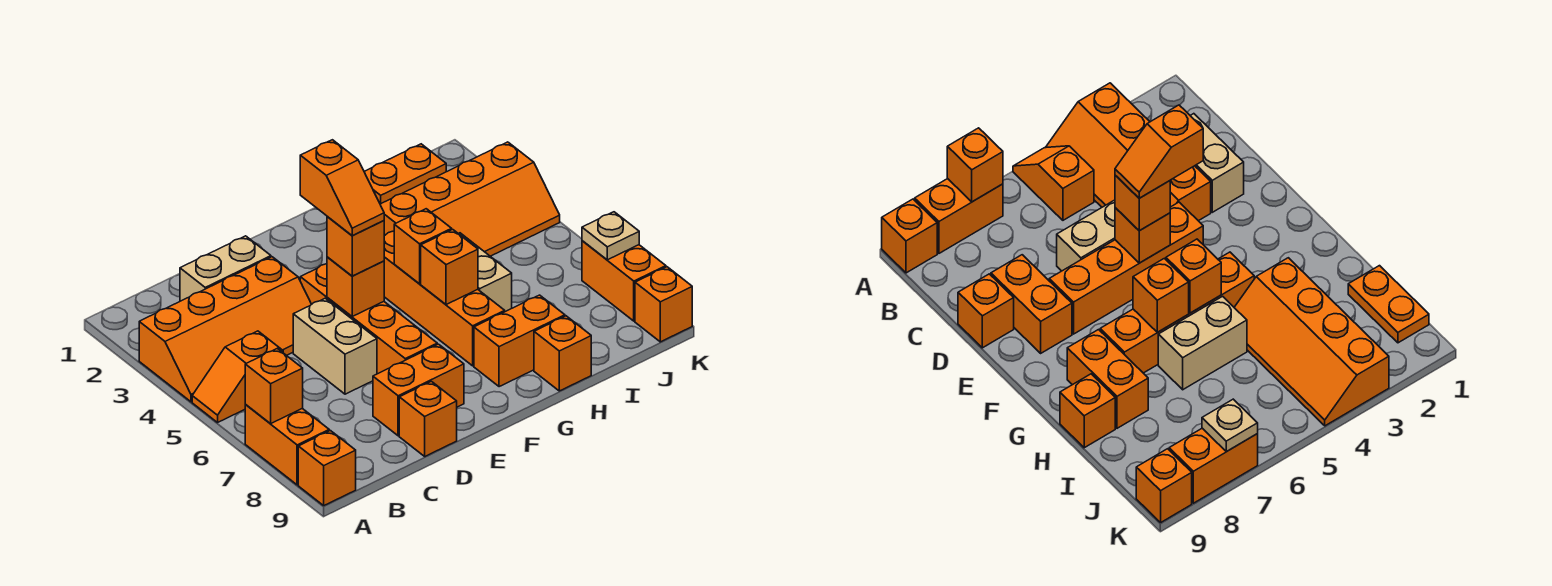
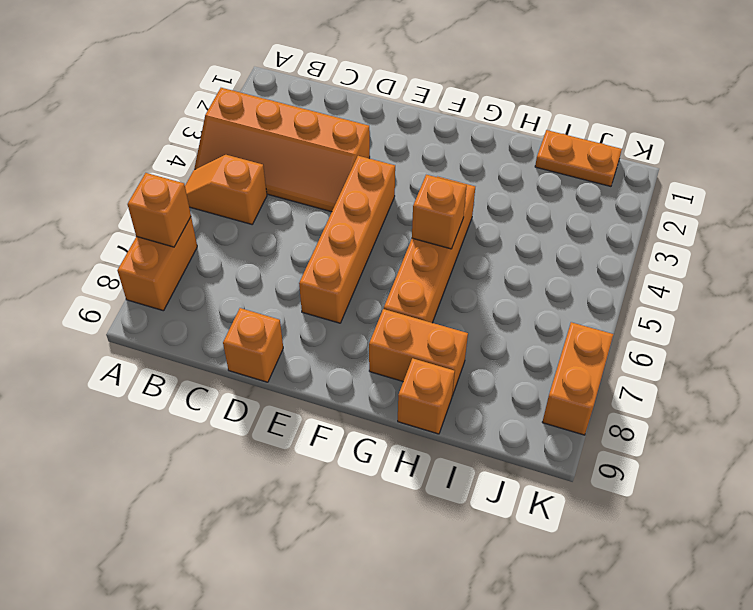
none -> orange 1x1 brick [298,431,356,505]
none -> tan 1x2 brick [180,236,271,301]
none -> tan 1x2 brick [293,298,377,394]

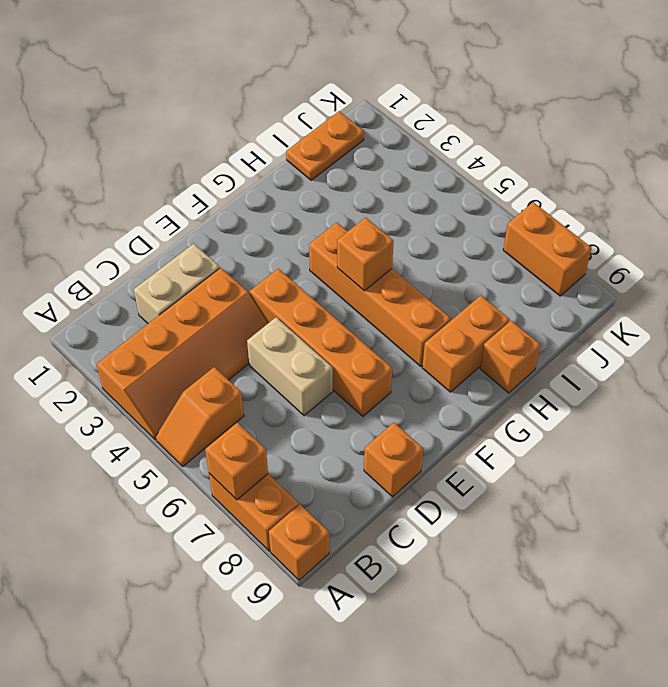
none -> orange 1x2 brick [373,344,464,436]
none -> orange 2x4 slope [380,142,560,256]
none -> tan 1x2 brick [459,233,512,312]

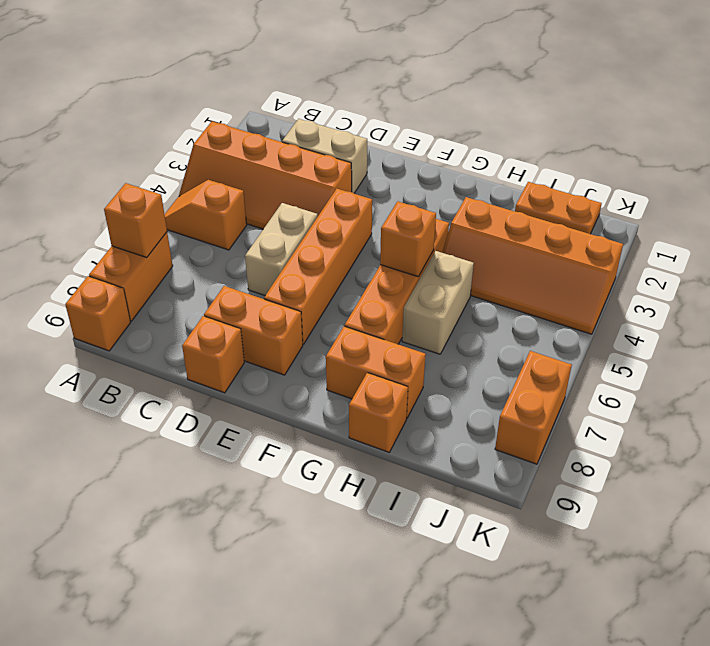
none -> orange 1x1 brick [635,267,692,342]
none -> orange 1x1 brick [327,257,384,316]
none -> orange 1x1 brick [421,230,478,305]

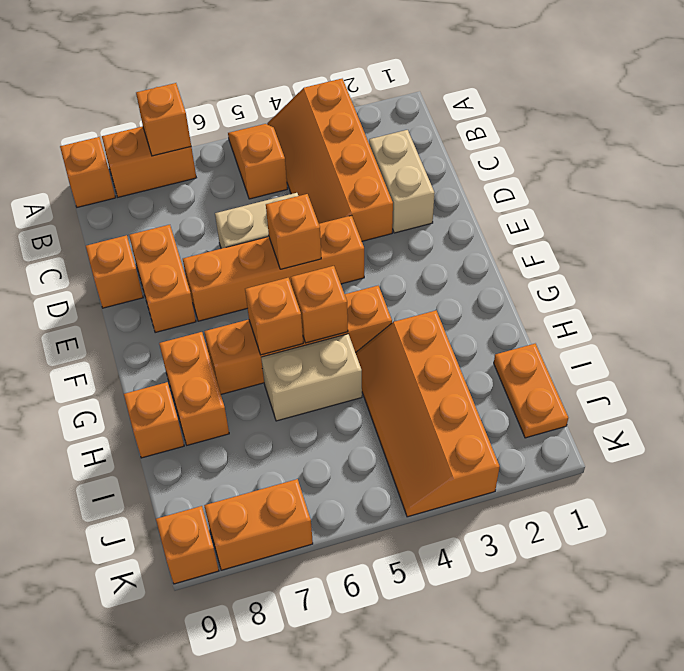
none -> tan 1x1 plate [582,212,639,260]
none -> orange 1x1 brick [327,216,384,276]
none -> orange 1x2 slope [300,140,384,235]

